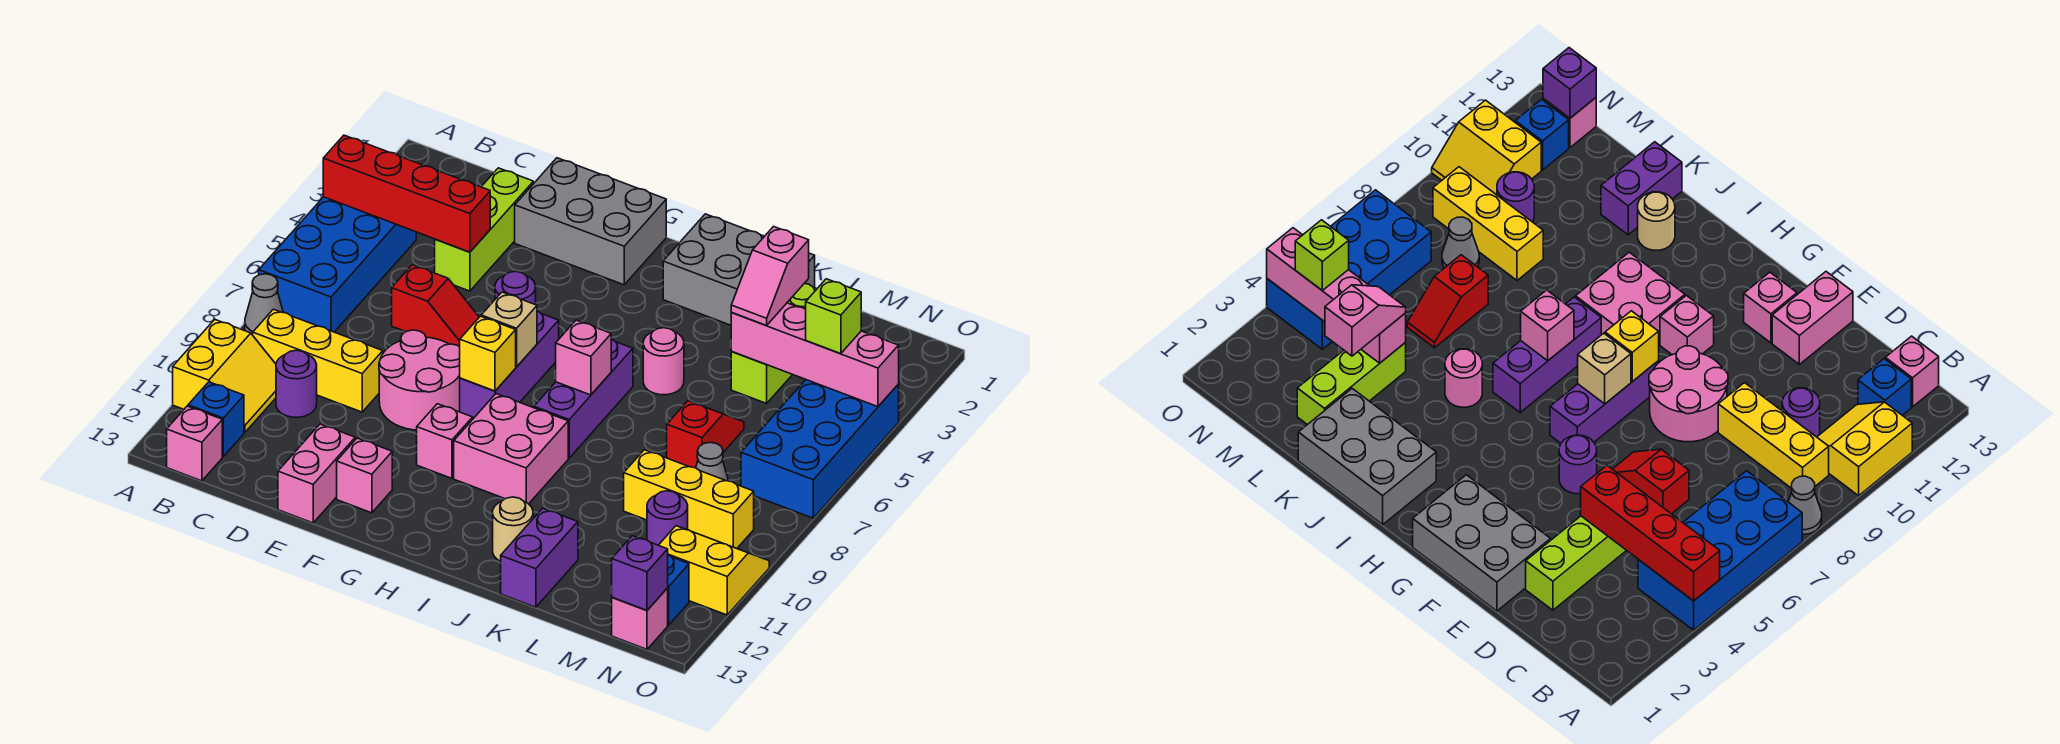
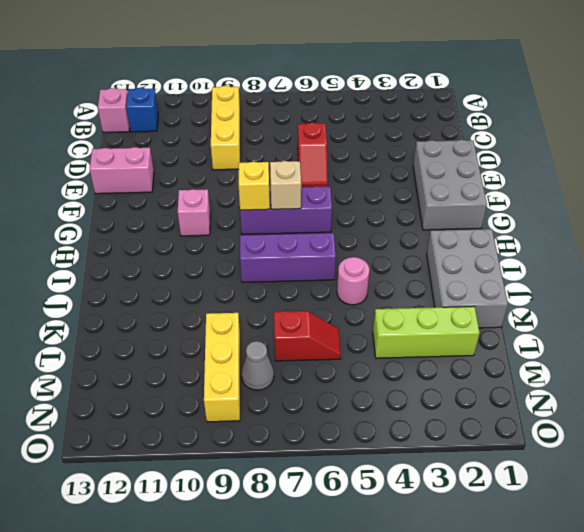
none -> blue 2x4 brick [259,197,416,332]
none -> grey 1x1 cone [245,274,283,335]
none -> yellow 2x2 slope [173,320,276,432]
none -> purple 1x1 round brick [276,350,317,417]

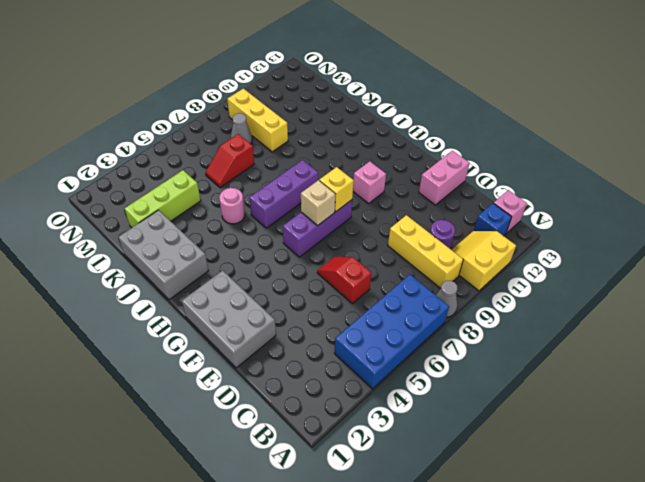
none -> lime 1x3 brick [435,168,533,291]
none -> pink 2x2 round brick [379,330,460,430]
none -> purple 1x1 round brick [495,272,536,305]
none -> pink 1x1 brick [337,438,392,513]

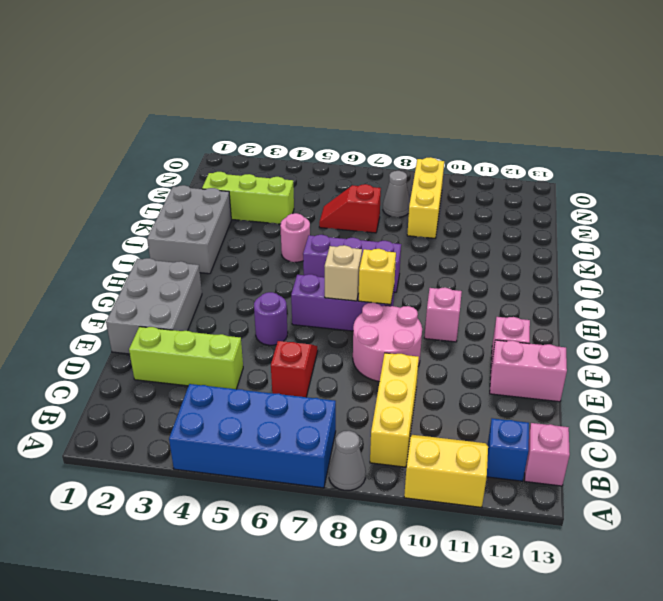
none -> purple 1x1 round brick [276,350,317,417]
none -> pink 2x2 brick [454,394,568,504]
none -> tan 1x1 round brick [493,497,533,561]
none -> purple 1x2 brick [501,508,578,607]

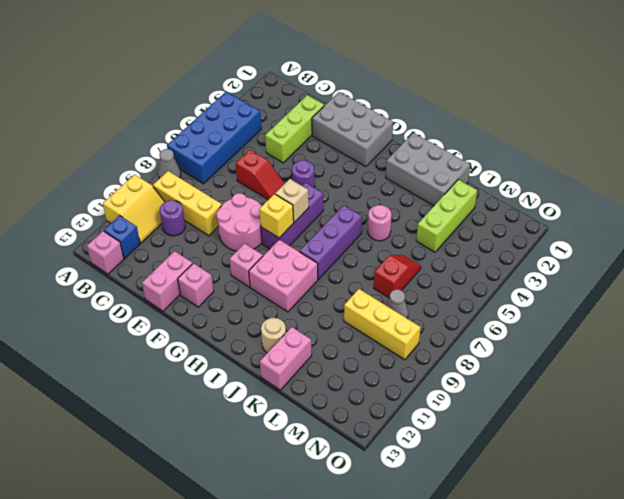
pink 1x2 brick [260,327,312,390] -> purple 1x2 brick [501,508,578,607]
none -> purple 1x1 round brick [647,491,688,545]
none -> blue 2x4 brick [741,380,899,518]
none -> yellow 2x2 slope [659,526,769,615]
none -> blue 1x1 brick [668,555,689,625]

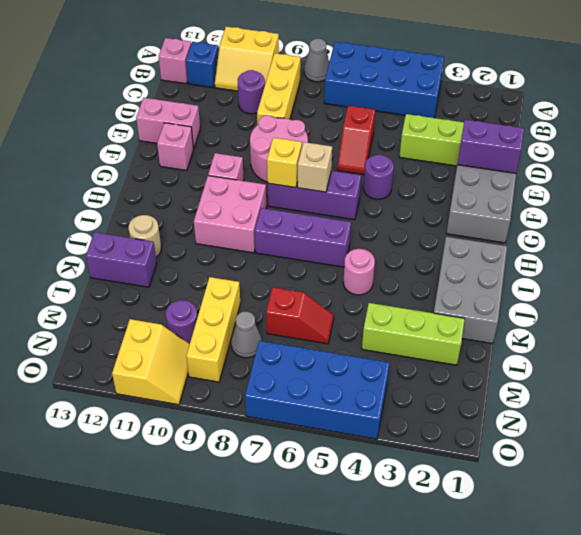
purple 1x2 brick [457,120,524,173] -> none
none -> blue 1x1 brick [668,555,689,625]
none -> pink 1x1 brick [612,588,668,649]
none -> red 1x4 brick [323,135,490,252]
none -> pink 1x1 brick [556,320,611,395]

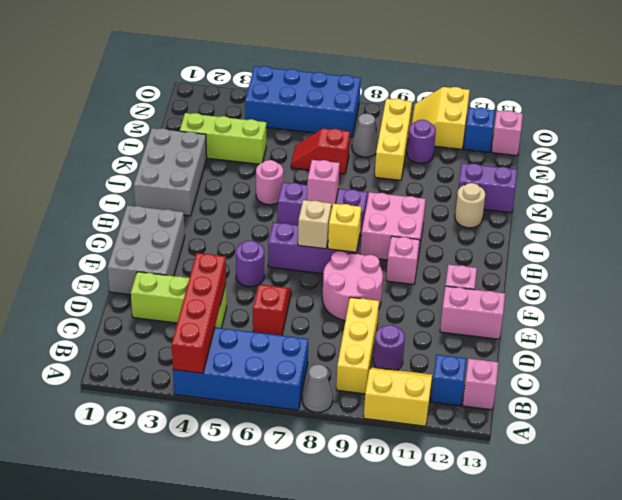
none -> pink 1x4 brick [731,303,899,407]
none -> purple 1x1 brick [612,536,668,610]
none -> pink 1x2 slope [731,227,809,326]
none -> lime 1x1 brick [806,279,861,354]

